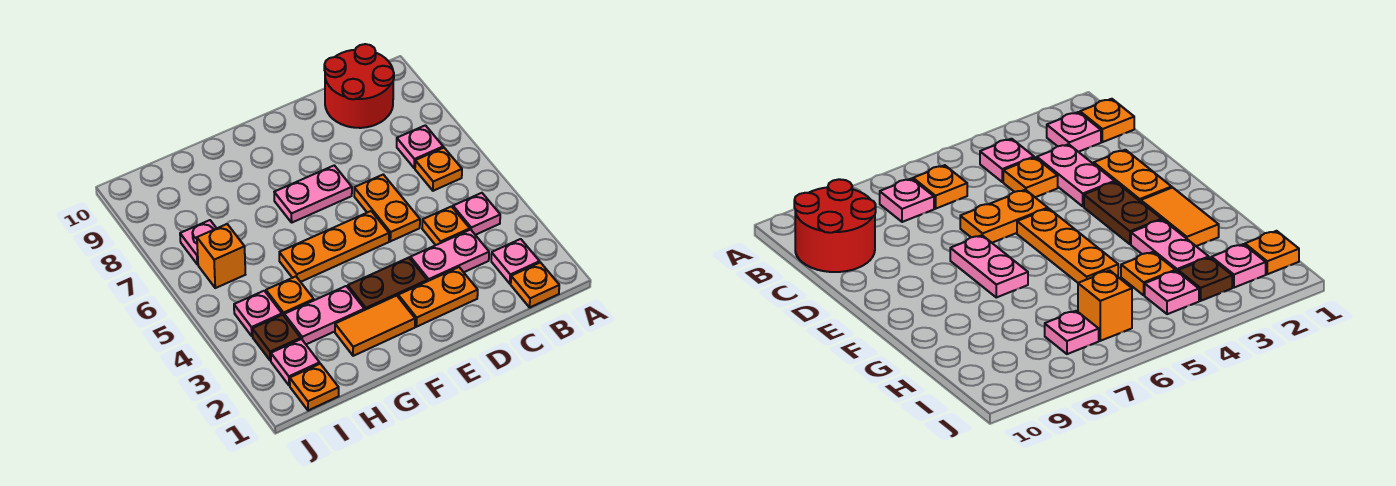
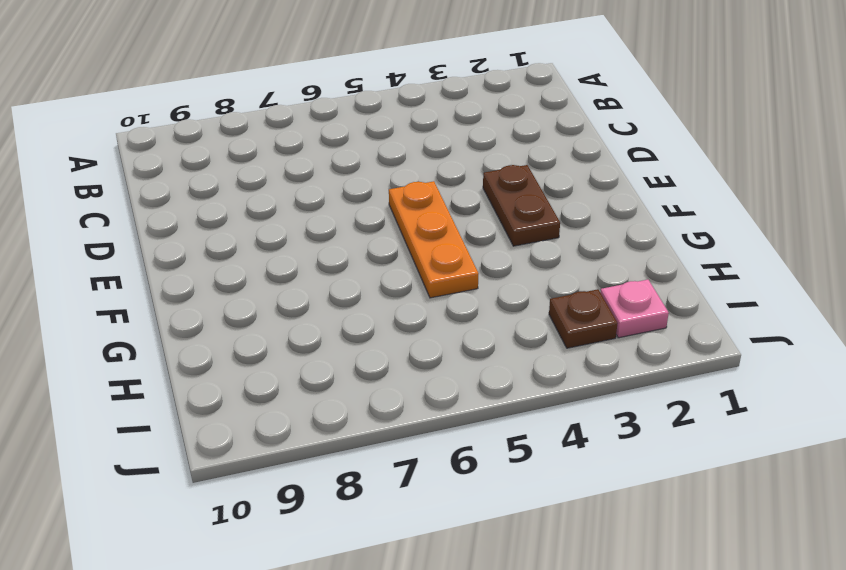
none -> orange 1x1 plate [511,262,559,307]
none -> pink 1x1 plate [491,239,540,284]
none -> pink 1x1 plate [453,193,500,235]

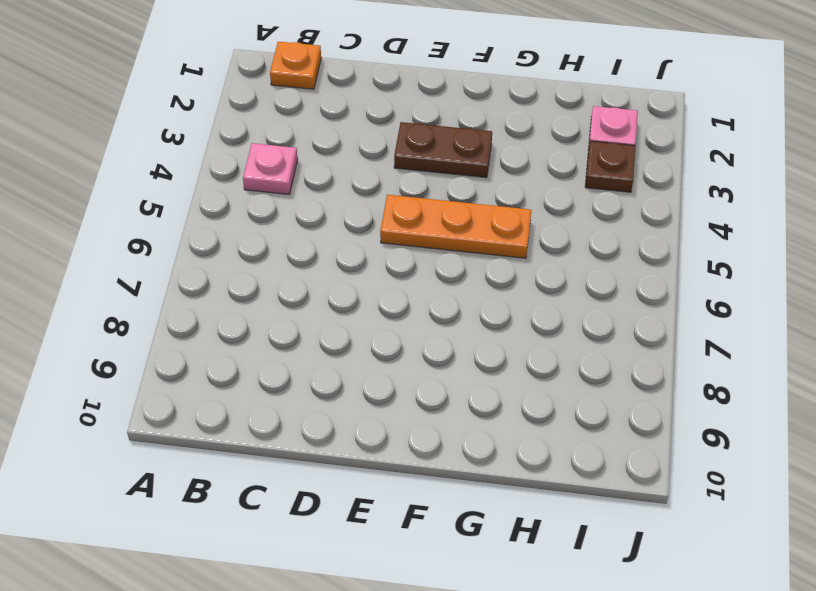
none -> pink 1x1 plate [491,239,540,284]
none -> orange 1x1 plate [415,148,462,191]
none -> pink 1x1 plate [397,125,443,168]

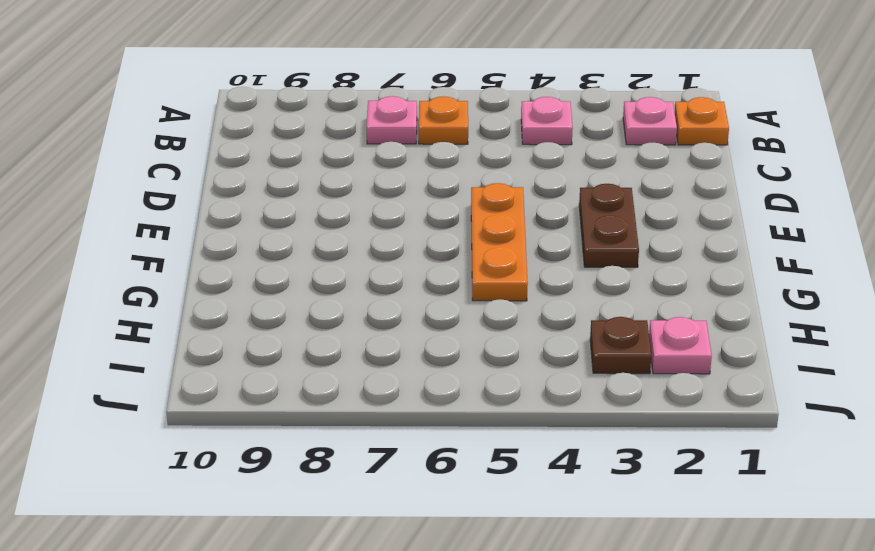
none -> red 2x2 round brick [324,44,394,128]
none -> pink 1x2 plate [410,230,489,281]
none -> orange 1x1 plate [422,207,470,245]

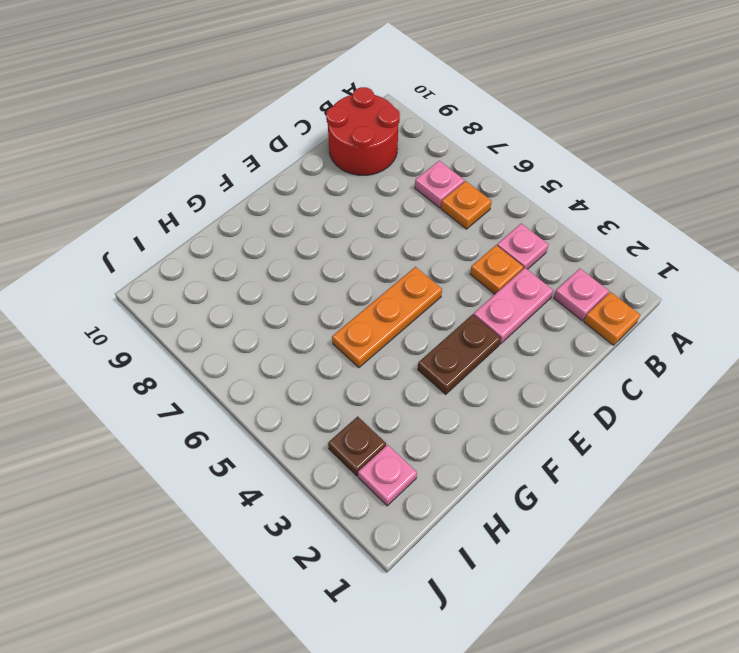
none -> orange 1x2 plate [398,267,478,327]
none -> orange 1x2 plate [354,175,420,241]
none -> pink 1x2 plate [274,165,352,222]

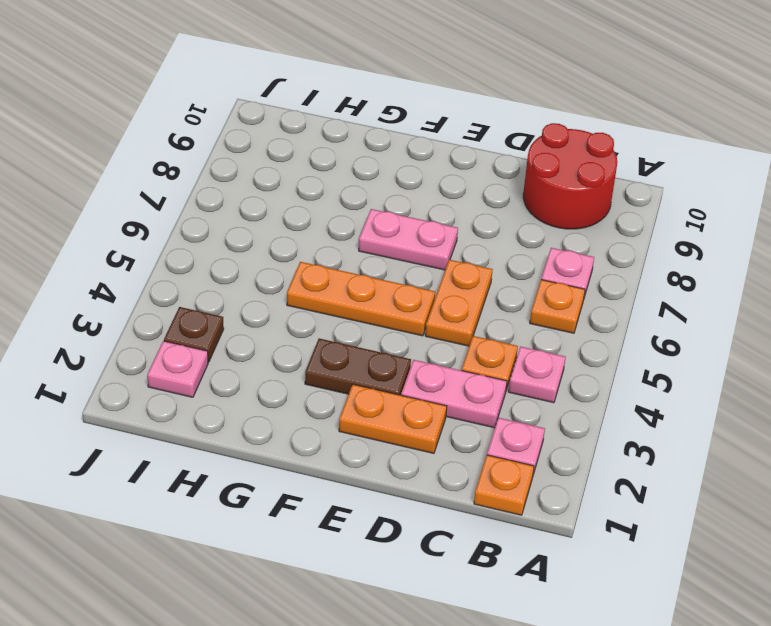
none -> orange 1x2 tile [335,296,415,356]
none -> pink 1x2 plate [284,286,364,344]
none -> orange 1x1 plate [266,276,314,315]

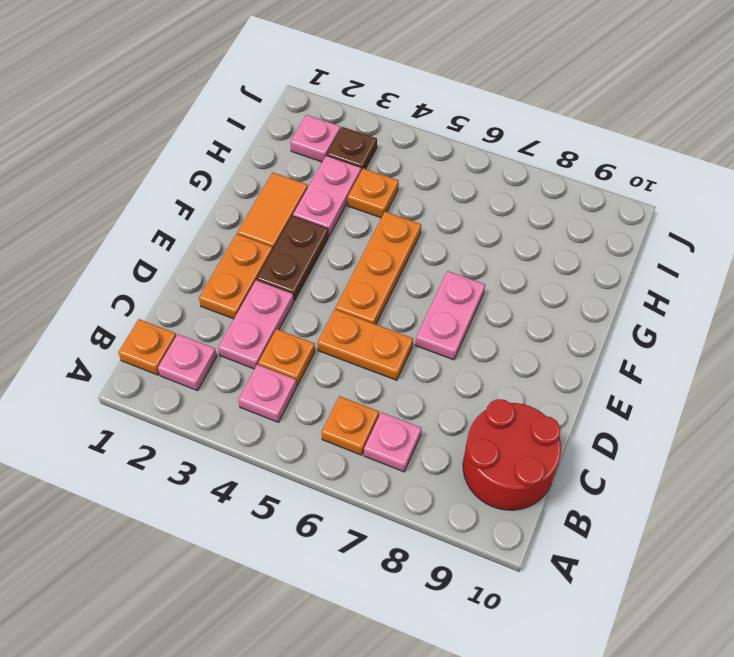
none -> orange 1x1 plate [290,364,339,410]
none -> pink 1x1 plate [234,291,282,336]
none -> orange 1x1 brick [197,224,245,288]

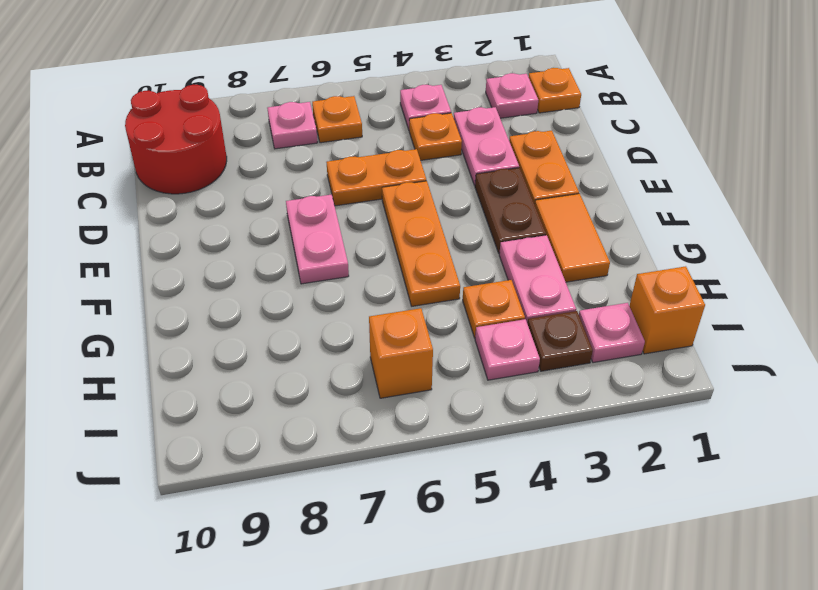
orange 1x1 brick [630,266,705,354] -> orange 1x1 plate [290,364,339,410]
none -> pink 1x1 plate [180,220,216,265]

